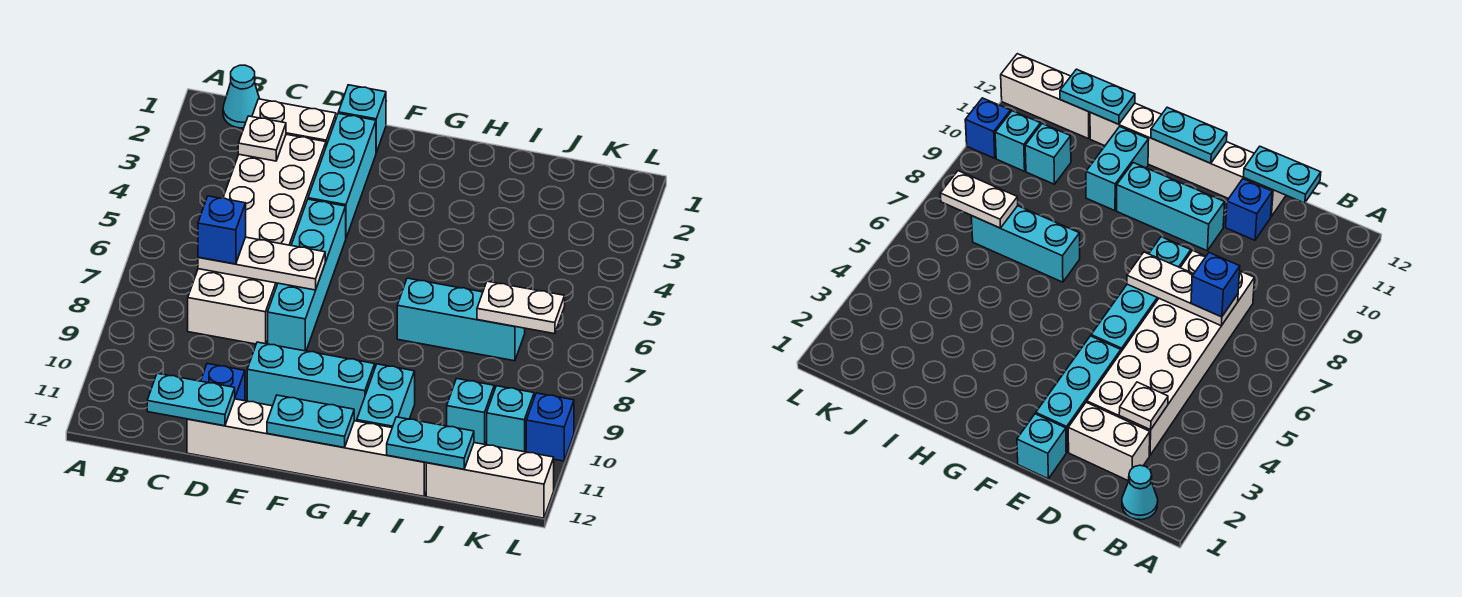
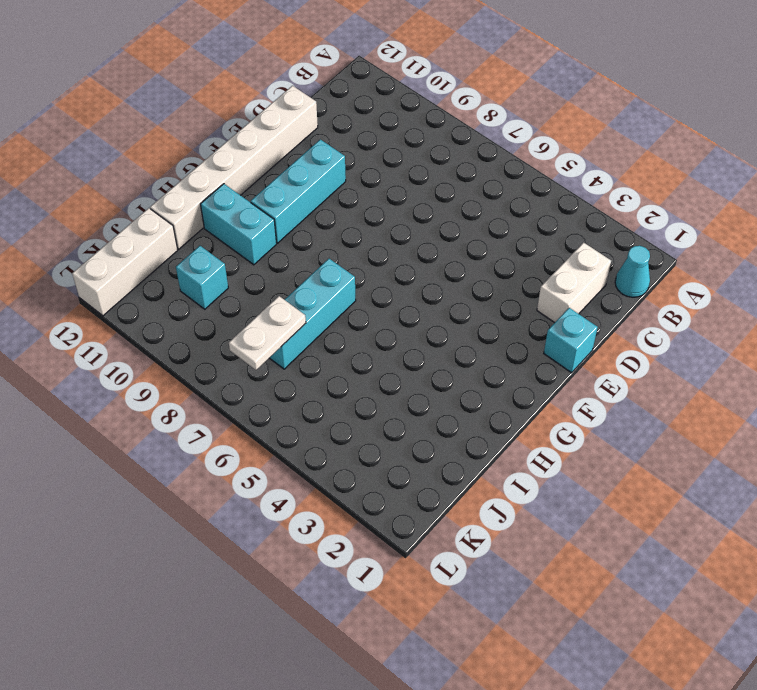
none -> white 2x6 brick [188,134,326,344]
none -> blue 1x1 brick [201,364,245,401]
none -> cyan 1x3 brick [308,113,376,238]

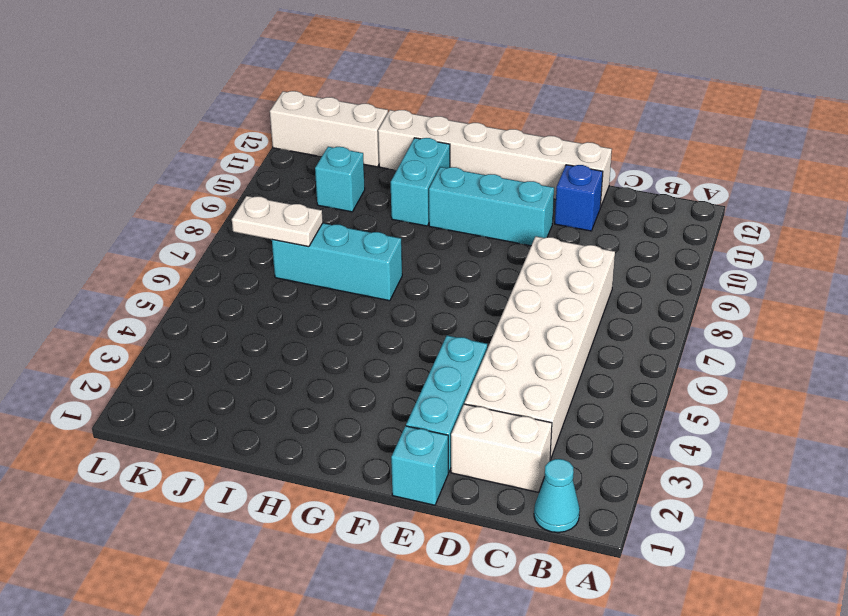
none -> cyan 1x4 brick [268,199,346,351]
none -> cyan 1x1 brick [487,386,534,452]
none -> blue 1x1 brick [526,393,574,461]

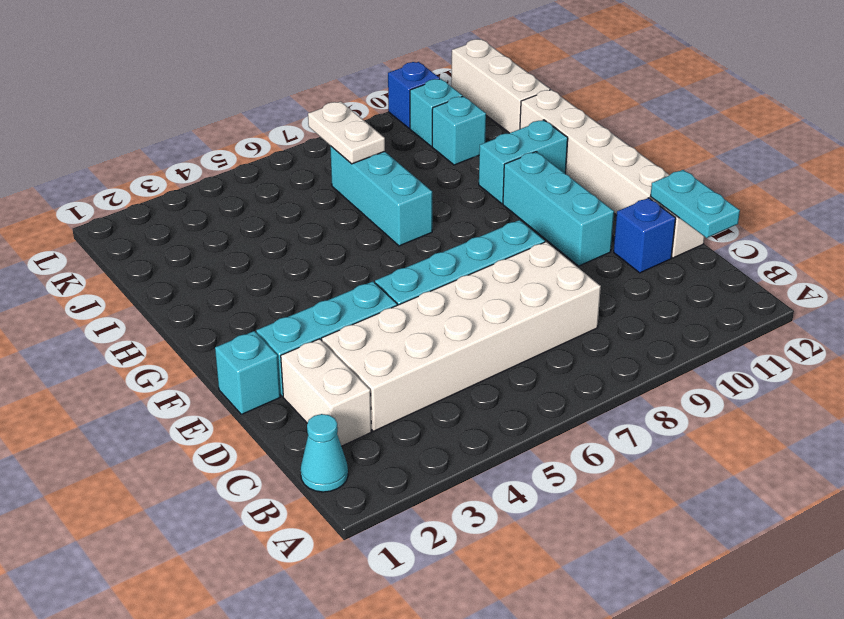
none -> white 1x1 plate [238,116,286,161]
none -> white 1x3 plate [198,237,325,290]
none -> cyan 1x2 plate [267,395,354,448]

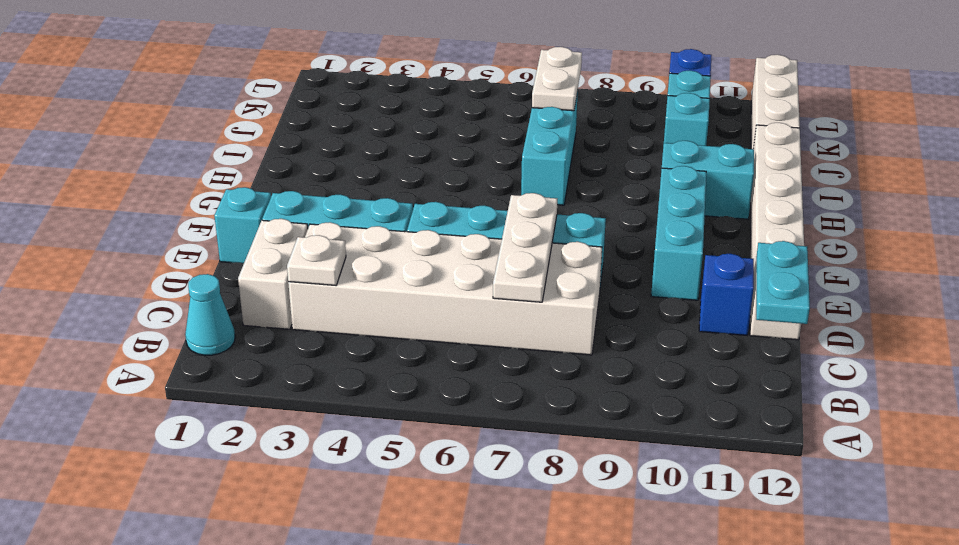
none -> cyan 1x2 plate [267,395,354,448]
none -> cyan 1x2 plate [387,417,474,469]
none -> blue 1x1 brick [198,196,246,264]

